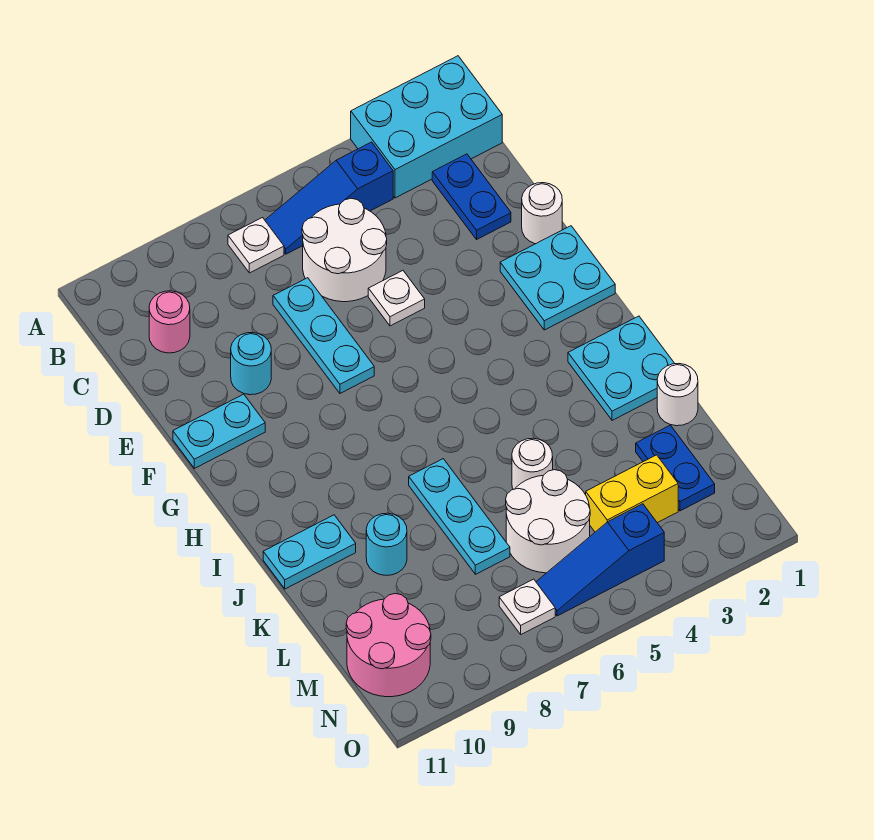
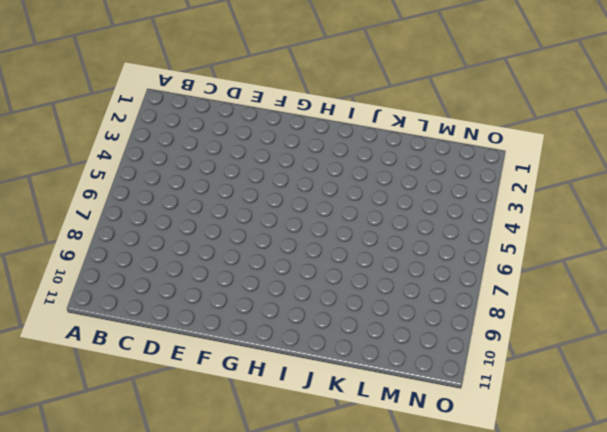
none -> cyan 2x3 brick [351,56,502,198]
none -> blue 1x3 slope [265,142,393,254]
none -> white 1x1 plate [228,218,284,273]

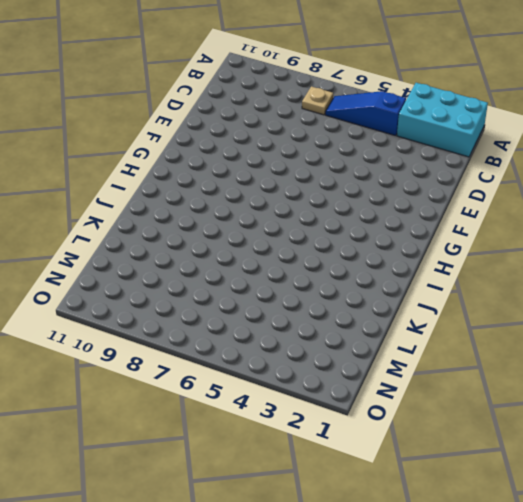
tan 1x1 plate [302,86,333,115] -> white 1x1 plate [228,218,284,273]
none -> blue 1x2 plate [432,154,511,239]
none -> white 2x2 round brick [302,198,387,302]
none -> pink 1x1 round brick [149,291,190,353]

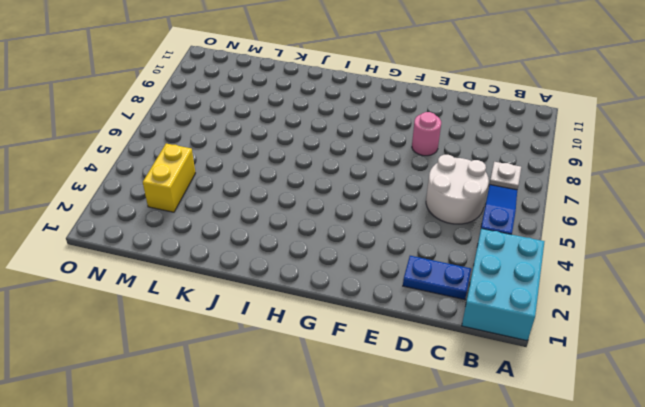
pink 1x1 round brick [412,112,441,156] -> pink 1x1 round brick moved to [149,291,190,353]
none -> cyan 1x3 plate [273,278,374,393]
none -> white 1x1 round brick [522,183,562,244]
none -> white 1x1 plate [368,271,425,326]

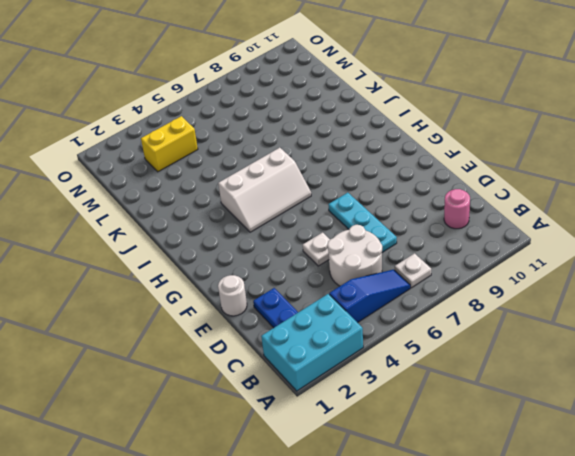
white 2x3 slope [218,148,311,232] -> none
none -> cyan 1x1 round brick [231,333,271,395]
none -> cyan 2x2 plate [500,226,615,330]
none -> cyan 1x2 plate [173,394,265,468]

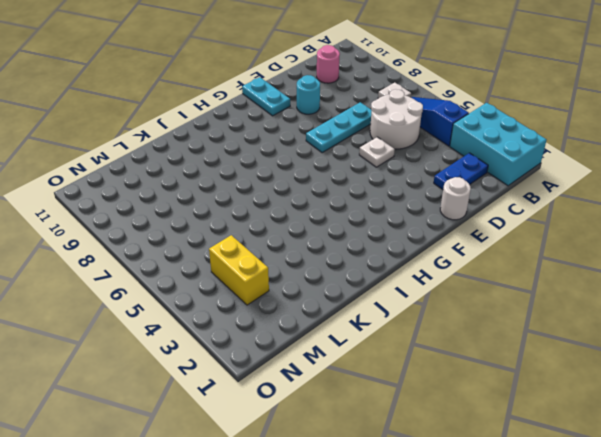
none -> cyan 2x2 plate [500,226,615,330]
none -> cyan 2x2 plate [568,316,675,420]
none -> cyan 1x3 plate [409,459,510,574]

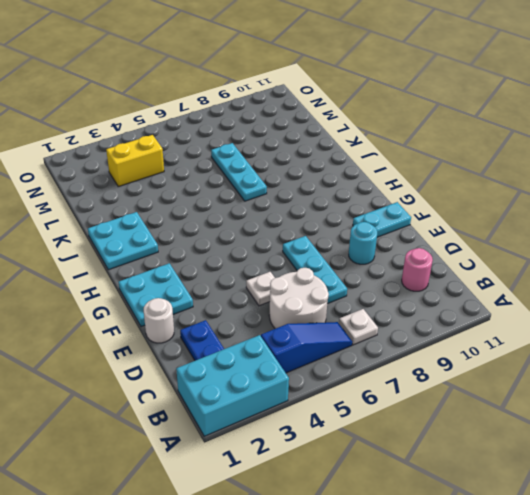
none -> cyan 1x2 plate [263,515,356,589]
none -> white 1x1 round brick [657,364,698,426]
none -> white 1x1 round brick [512,438,553,490]

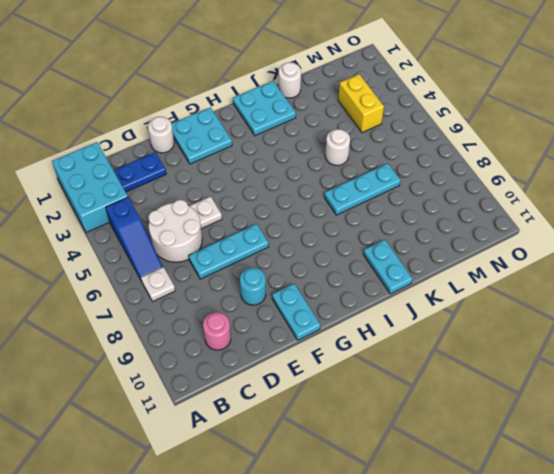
none -> cyan 1x1 round brick [366,513,407,575]
none -> blue 1x2 plate [636,425,715,511]
none -> white 2x2 round brick [506,470,590,573]

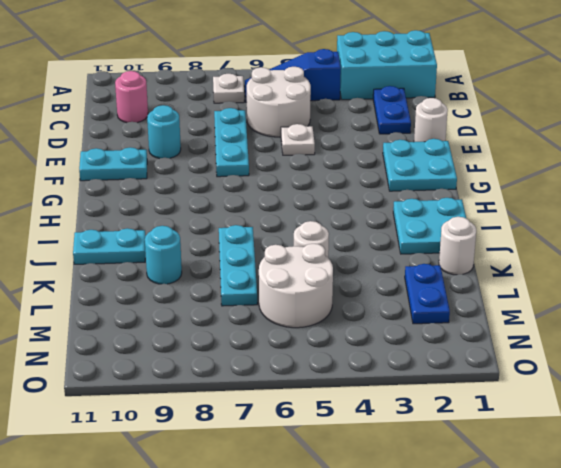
none -> yellow 1x2 brick [586,455,678,532]
none -> pink 2x2 round brick [346,594,431,697]
none -> blue 1x3 slope [536,504,664,616]

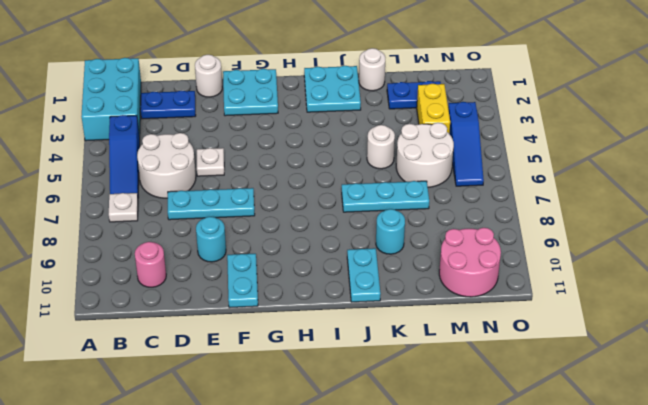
none -> white 1x1 plate [499,579,555,634]

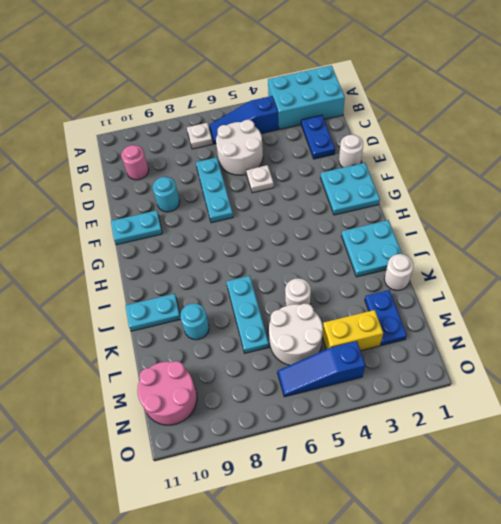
none -> white 1x1 plate [499,579,555,634]

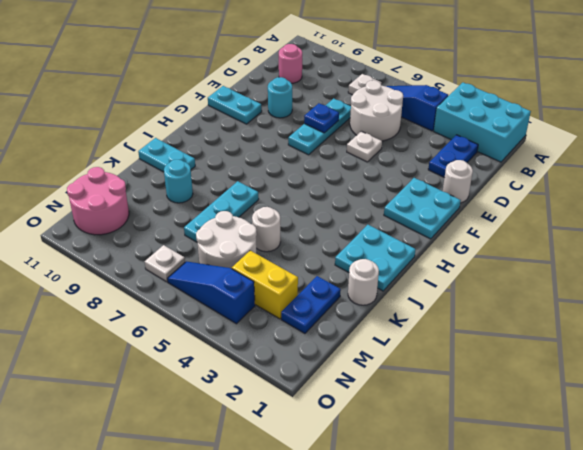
blue 1x1 plate [304,103,339,133] -> none

